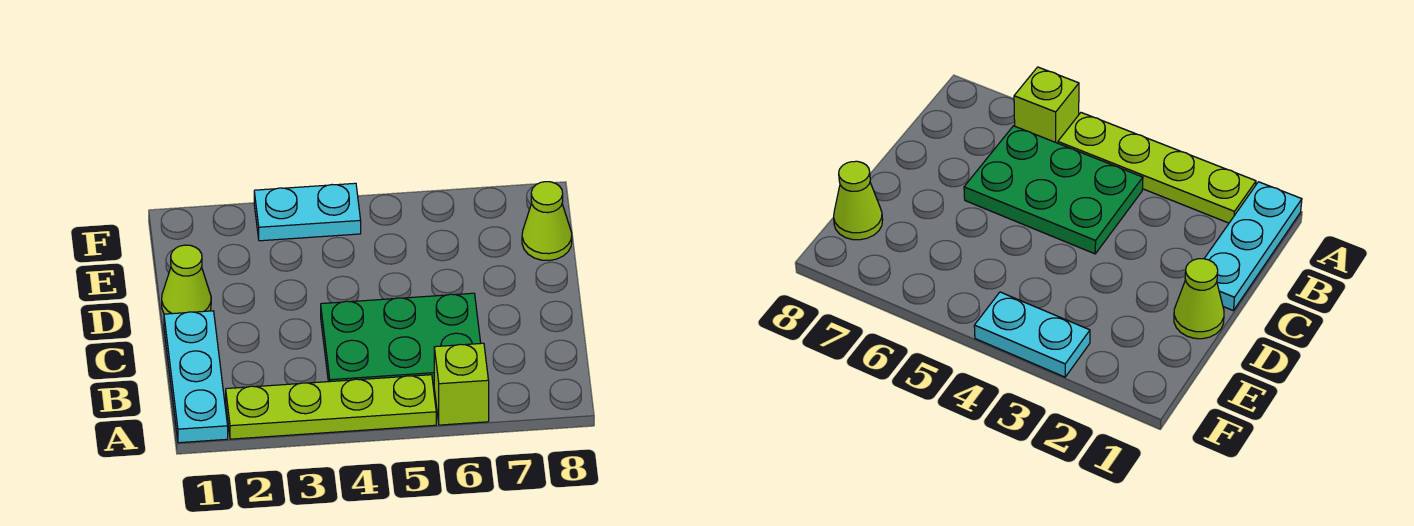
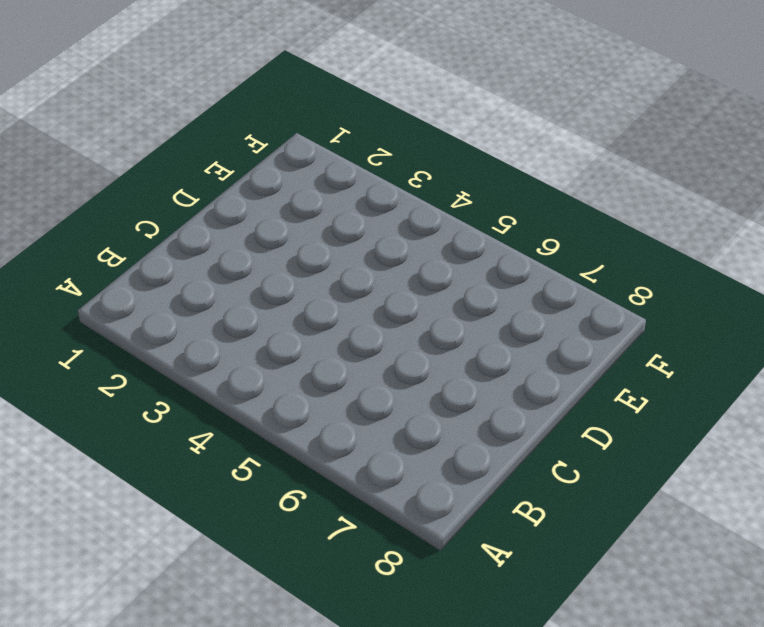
none -> cyan 1x3 plate [164,311,228,443]
none -> lime 1x4 plate [226,375,436,439]

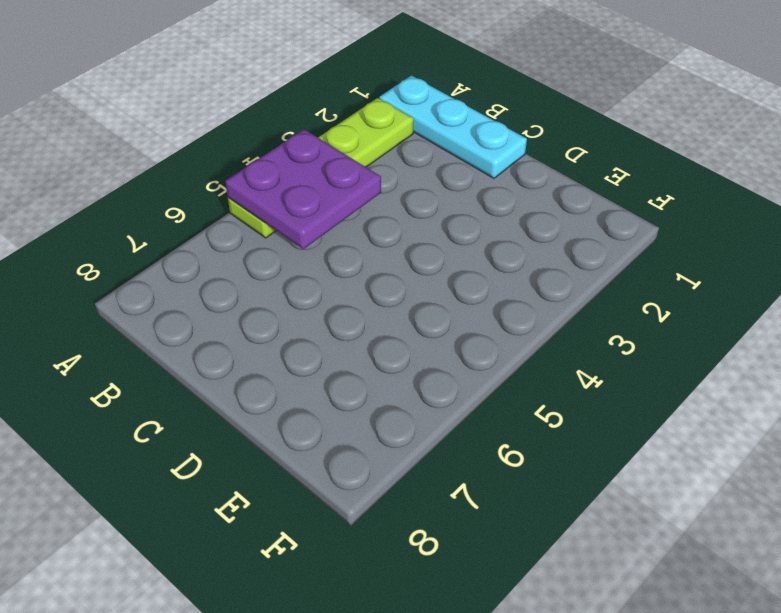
purple 2x2 plate [225,129,381,249] -> none
none -> lime 1x1 brick [434,343,489,425]
none -> green 2x3 plate [321,293,481,386]

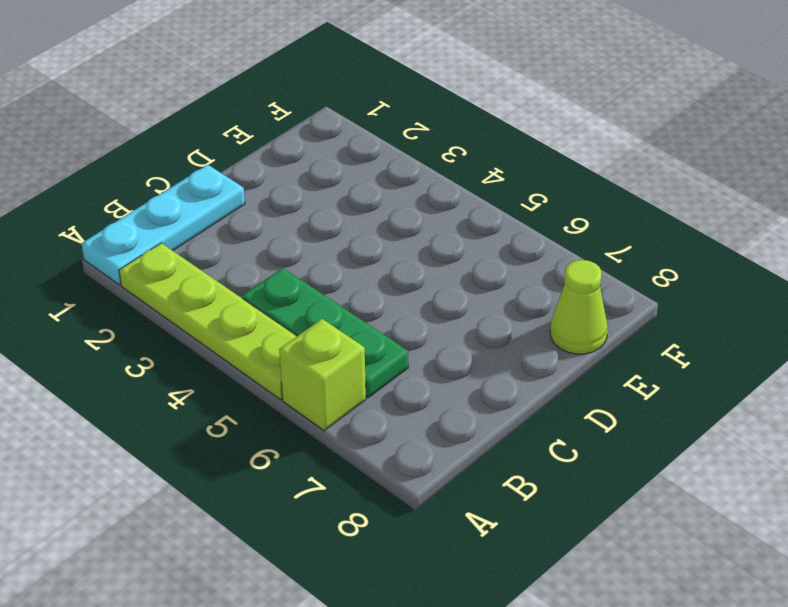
green 1x3 plate [242,268,408,398] -> green 2x3 plate [321,293,481,386]
none -> lime 1x1 cone [162,245,211,314]
none -> cyan 1x2 plate [254,183,361,241]

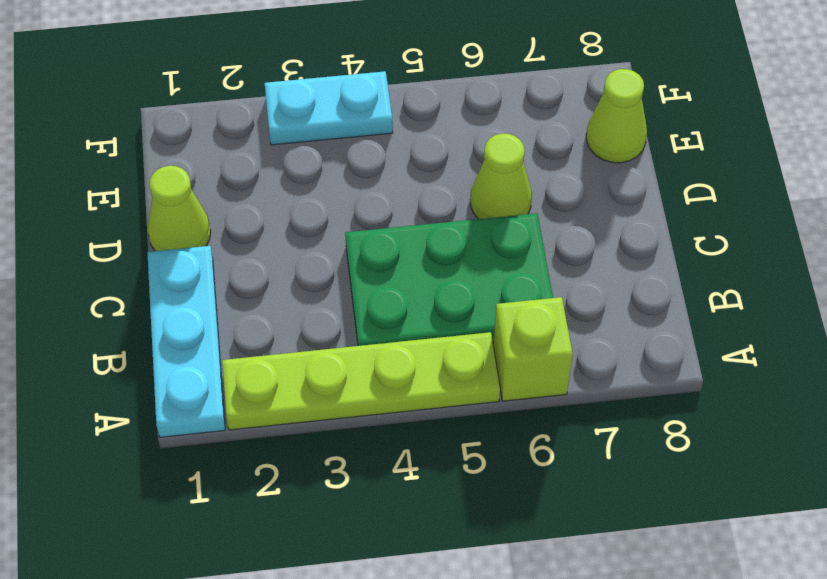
lime 1x1 cone [471,134,532,219] -> none

